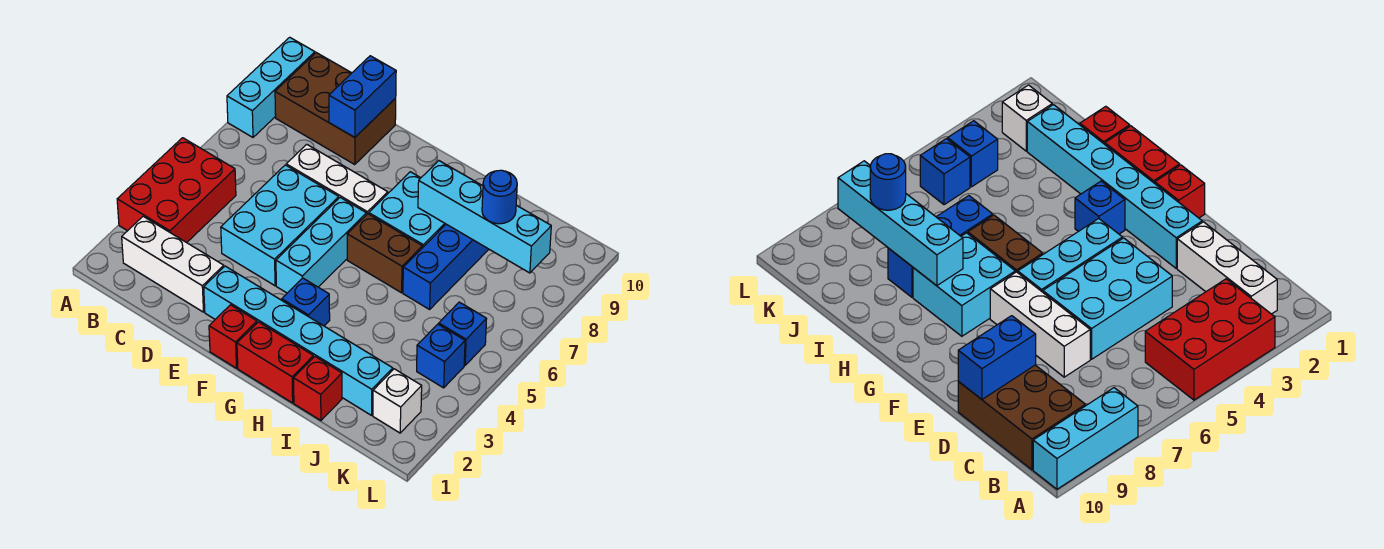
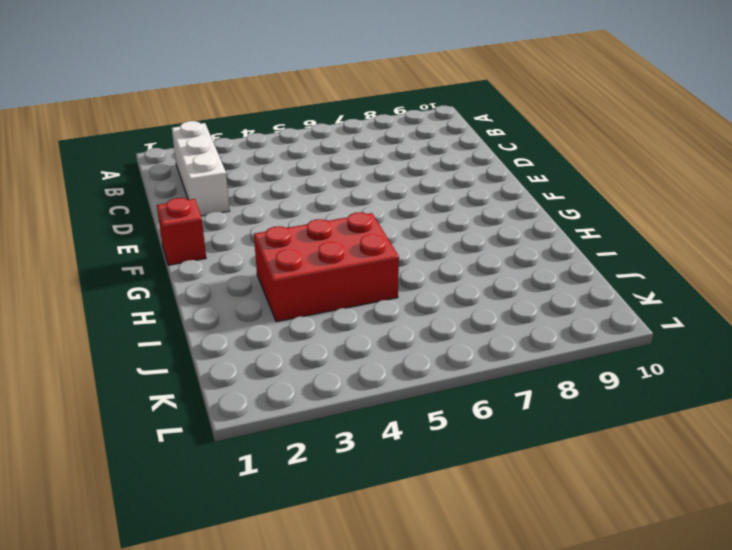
red 2x3 brick [254,212,399,322] -> red 2x3 brick moved to [117,138,236,243]
none -> cyan 1x3 brick [227,37,315,137]
none -> brown 2x3 brick [275,53,396,165]
none -> cyan 2x3 brick [221,165,339,286]

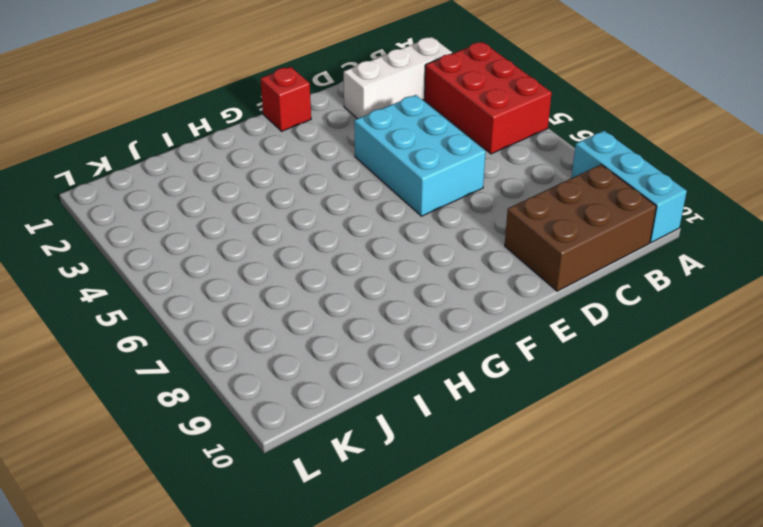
none -> white 1x3 brick [286,144,388,215]
none -> cyan 1x6 brick [204,266,393,415]
none -> cyan 1x3 brick [276,198,366,293]

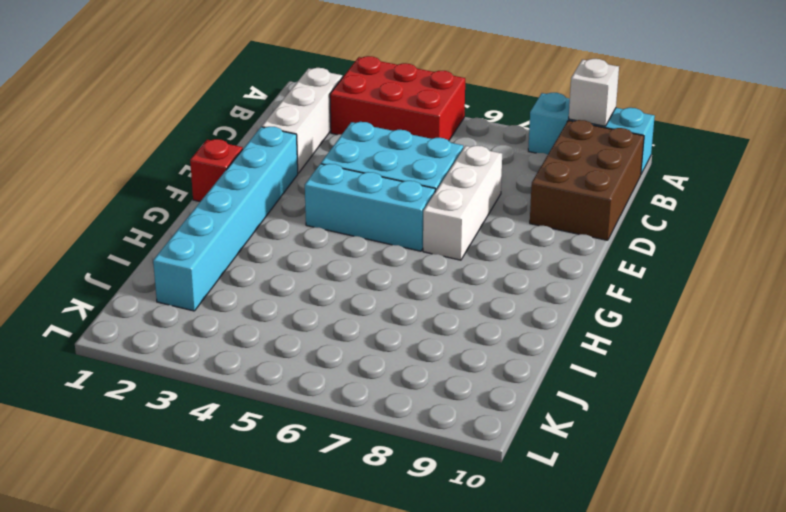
white 1x1 brick [569,59,619,126] -> white 1x1 brick moved to [373,369,422,433]
none -> red 1x2 brick [237,322,313,403]
none -> blue 1x1 brick [282,278,330,326]
none -> brown 1x2 brick [347,214,422,293]

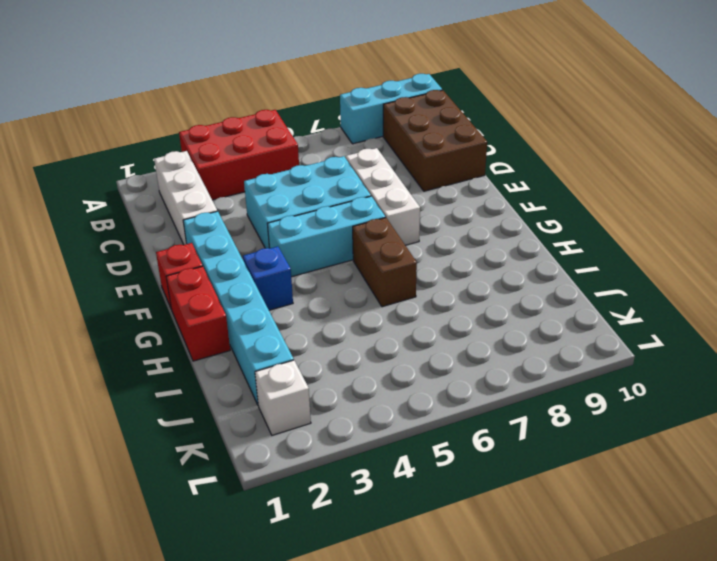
none -> cyan 2x2 brick [369,172,446,248]
none -> red 1x1 brick [294,357,342,420]
none -> blue 1x3 brick [403,224,489,309]

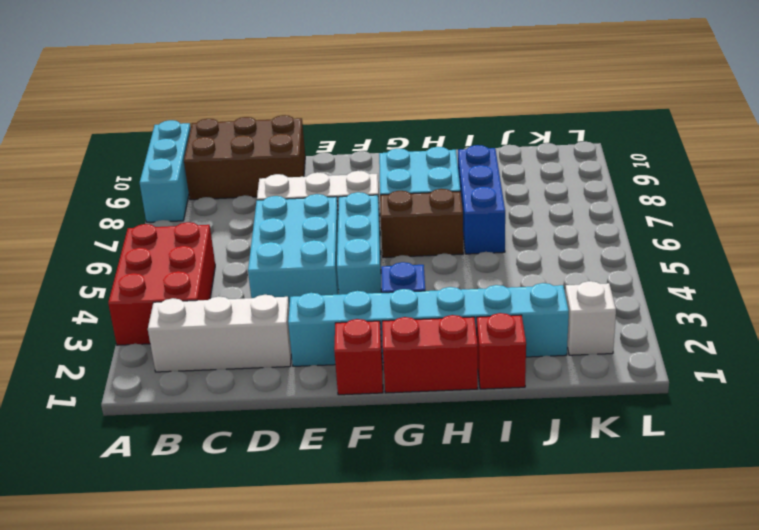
none -> blue 1x1 brick [417,324,465,388]
none -> blue 1x1 brick [439,302,486,365]
none -> blue 1x2 brick [329,56,396,137]

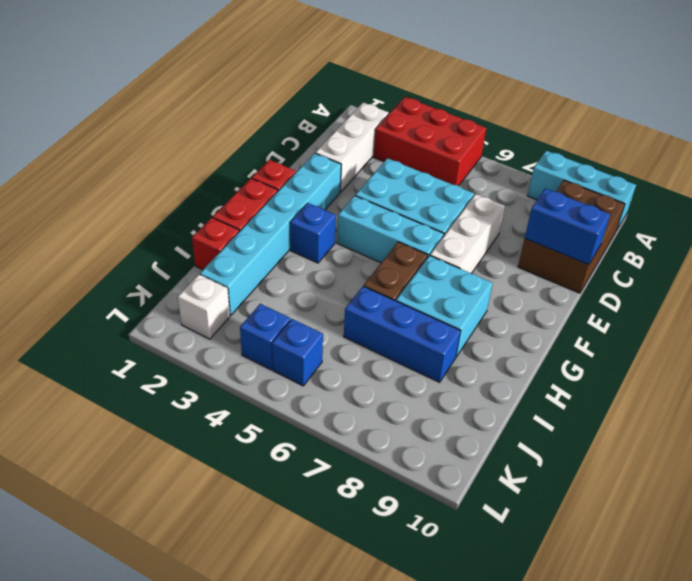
none -> cyan 1x4 brick [418,161,551,273]
none -> blue 1x1 round brick [482,170,517,224]

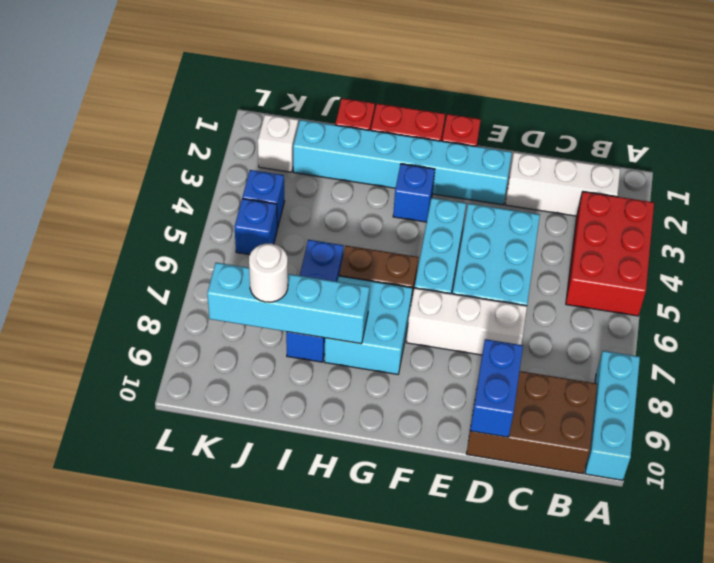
white 1x1 round brick [249,244,288,302] -> blue 1x1 round brick [482,170,517,224]

